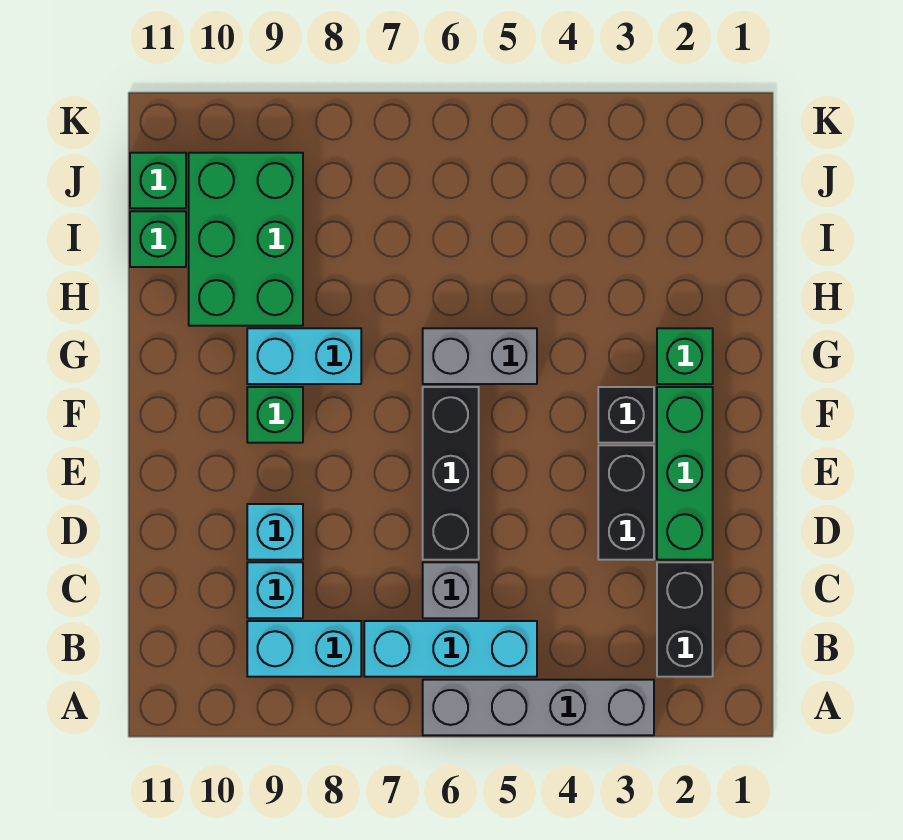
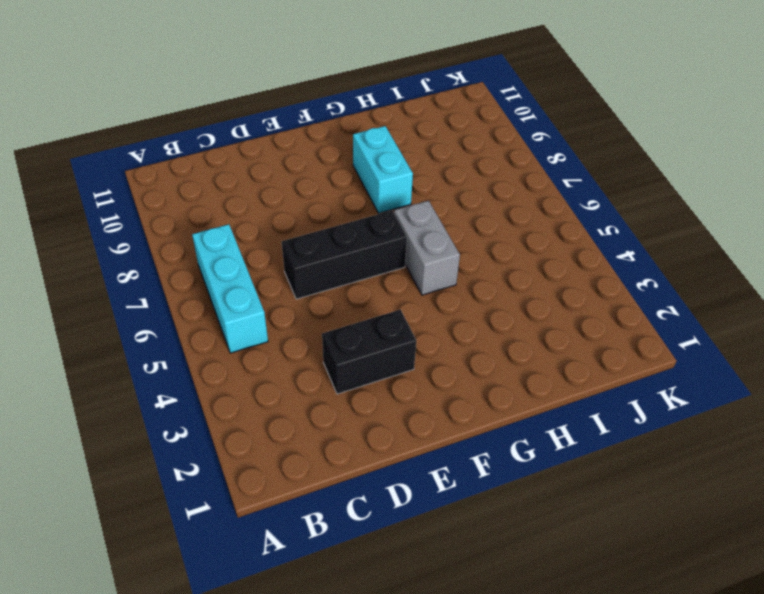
none -> grey 1x4 brick [423,680,654,735]
none -> black 1x2 brick [657,562,713,677]
none -> cyan 1x2 brick [247,621,361,677]

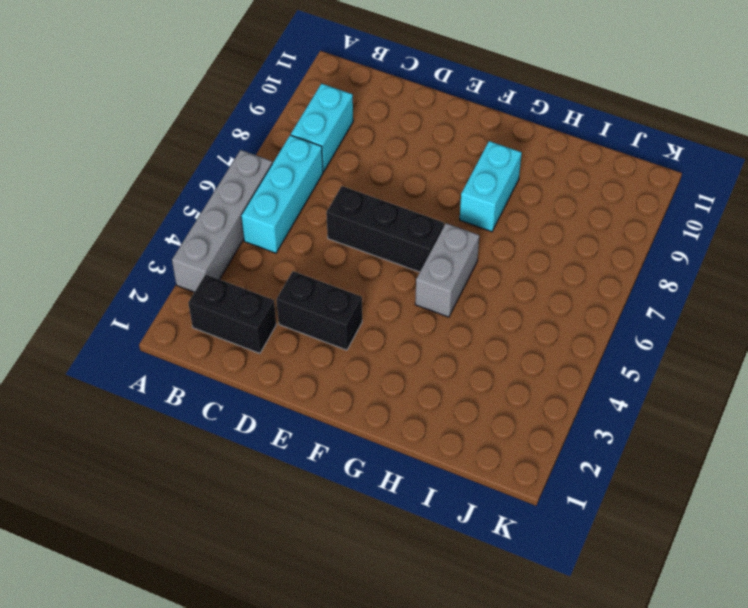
none -> grey 1x1 brick [423,562,479,618]
none -> cyan 1x1 brick [247,562,303,618]
none -> green 1x3 brick [657,387,713,560]

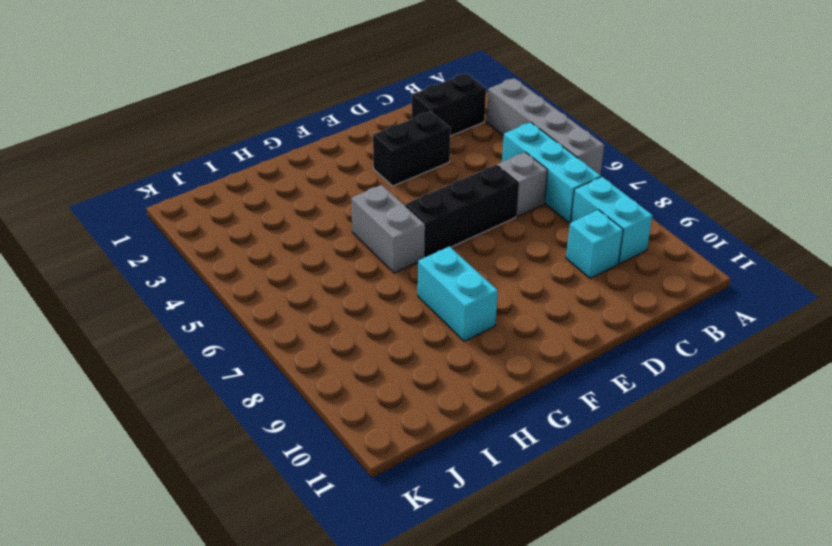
none -> green 1x3 brick [657,387,713,560]
none -> cyan 1x1 brick [247,504,303,560]
none -> black 1x1 brick [598,387,654,443]

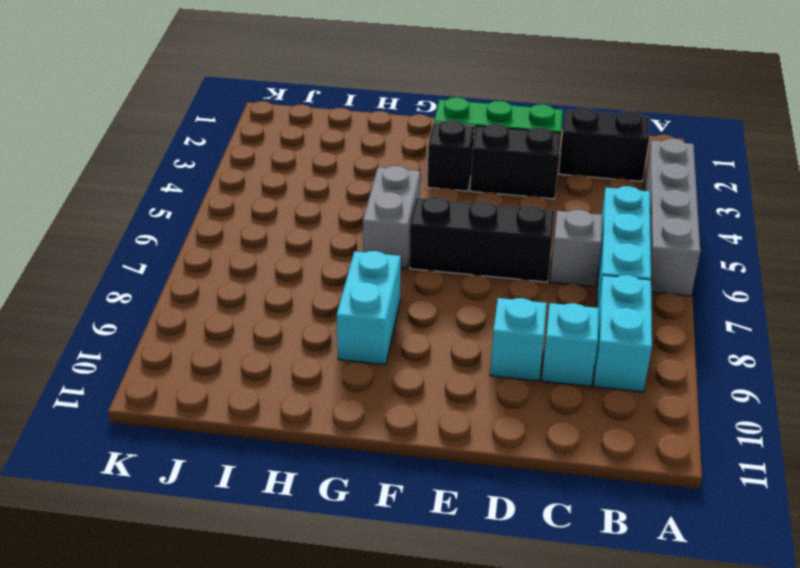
none -> green 1x1 brick [247,387,303,443]
none -> green 1x1 brick [657,328,713,384]
none -> green 2x3 brick [189,153,303,326]

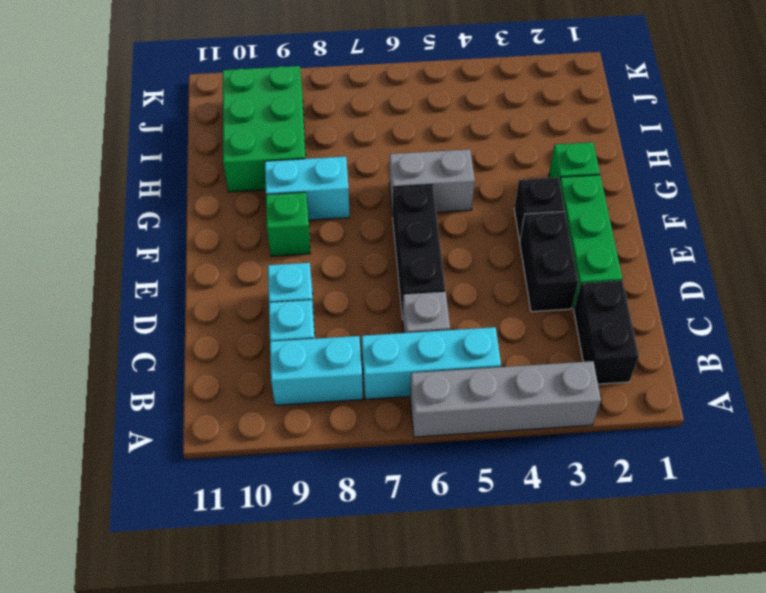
none -> green 1x1 brick [130,211,186,267]
none -> green 1x1 brick [130,153,186,208]

